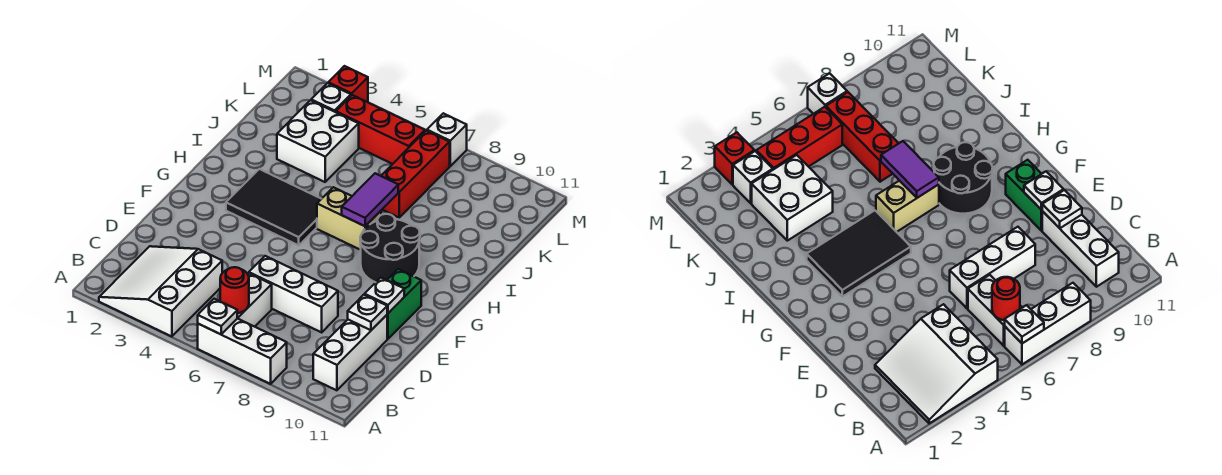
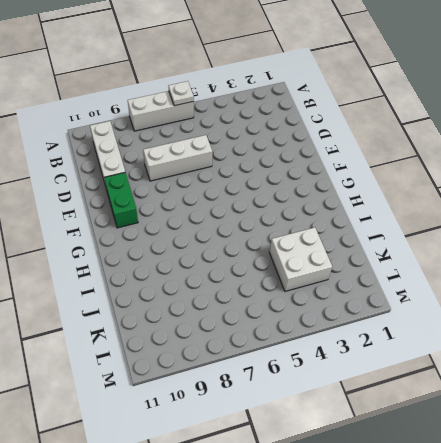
none -> white 3x3 slope [99,246,222,337]
none -> white 1x2 brick [237,273,272,327]
none -> black 2x3 tile [226,169,321,245]

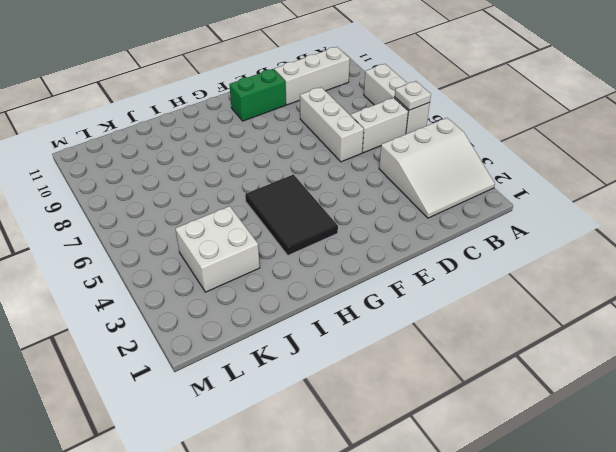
none -> black 2x2 round brick [360,214,420,282]
none -> tan 1x2 brick [317,187,381,250]
none -> red 1x3 brick [381,130,450,218]

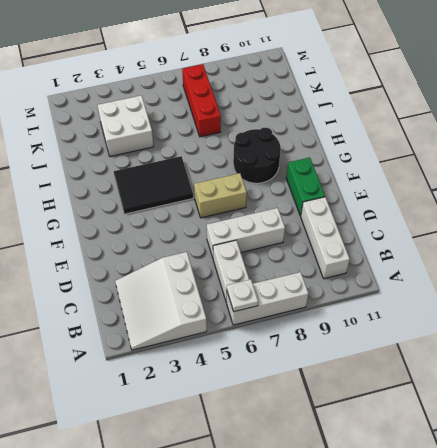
tan 1x2 brick [194,173,247,218] -> tan 1x2 brick moved to [317,187,381,250]
none -> white 1x1 brick [311,83,351,112]
none -> red 1x3 brick [336,95,425,164]
none -> red 1x1 brick [328,66,368,102]

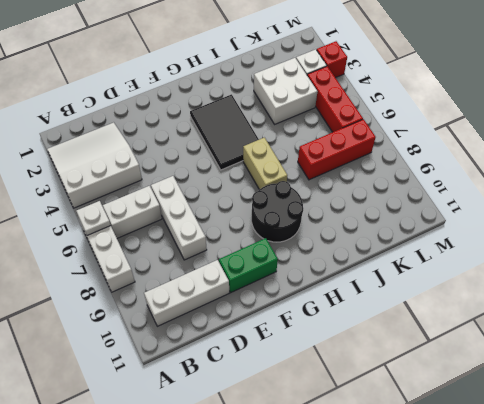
none -> white 1x1 brick [427,113,467,166]
none -> red 1x1 round brick [220,267,249,313]
none -> white 1x1 plate [348,295,387,330]

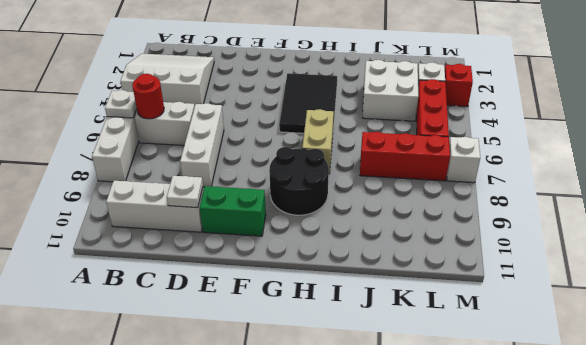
none -> white 1x1 plate [365,278,404,313]
none -> purple 1x2 tile [342,173,398,226]

